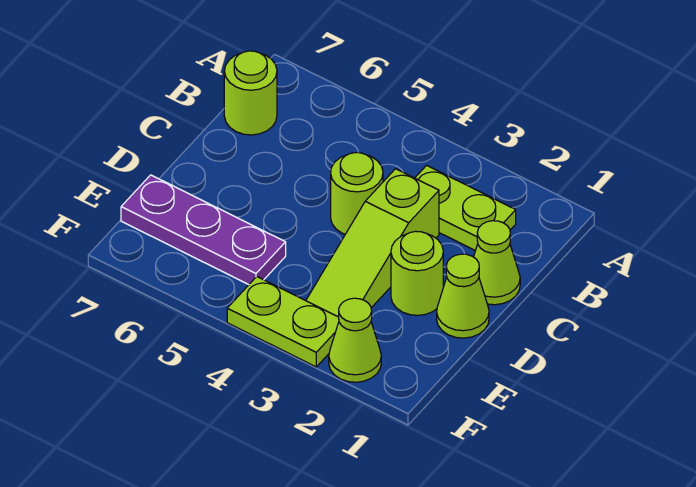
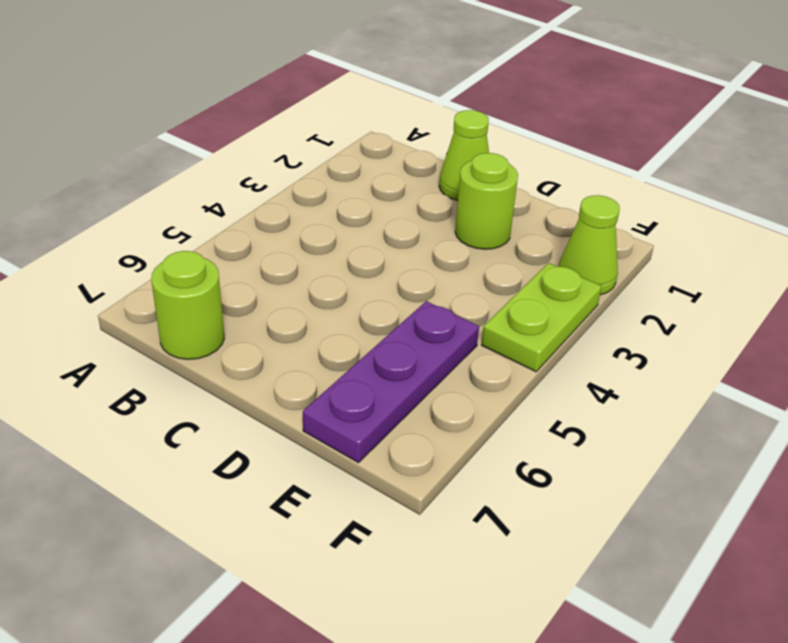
none -> lime 1x2 plate [415,165,516,251]
none -> lime 1x3 slope [306,169,439,317]

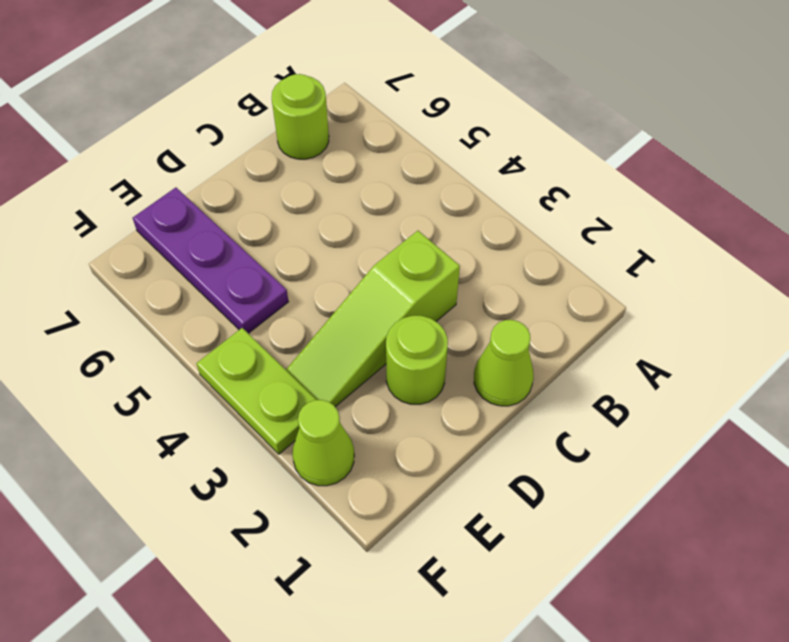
none -> lime 1x2 plate [415,165,516,251]
none -> lime 1x1 round brick [331,153,383,234]

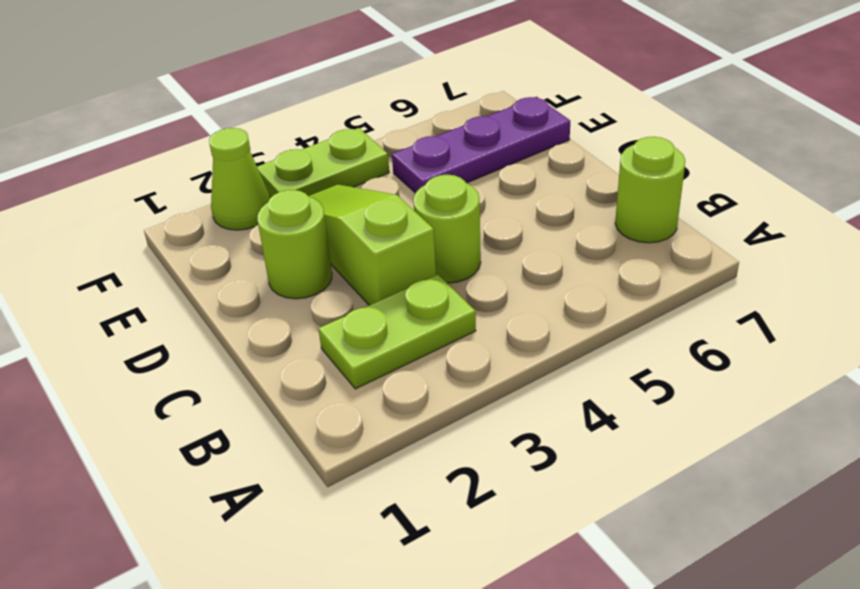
none -> lime 1x1 cone [474,221,520,305]
none -> lime 1x1 cone [437,254,489,338]

